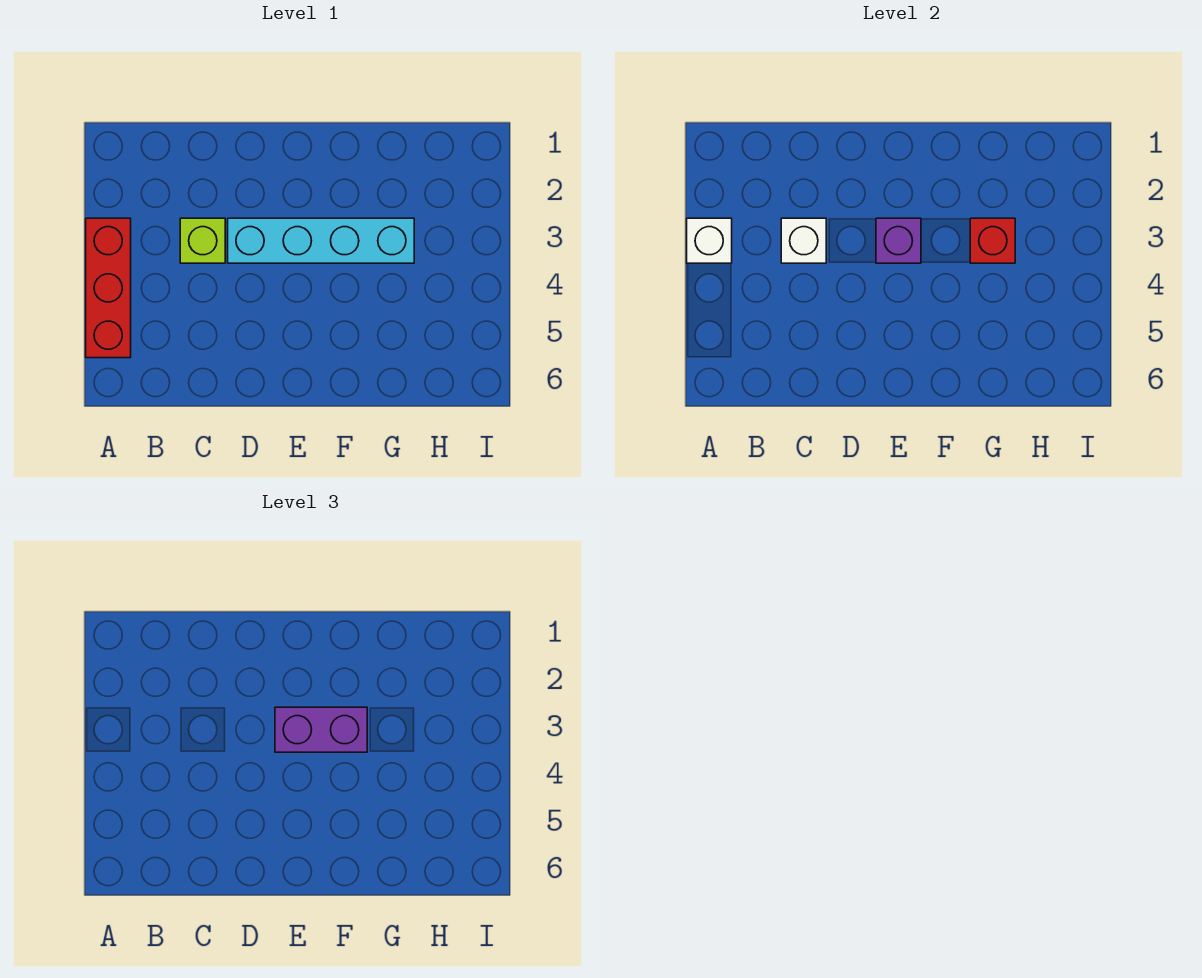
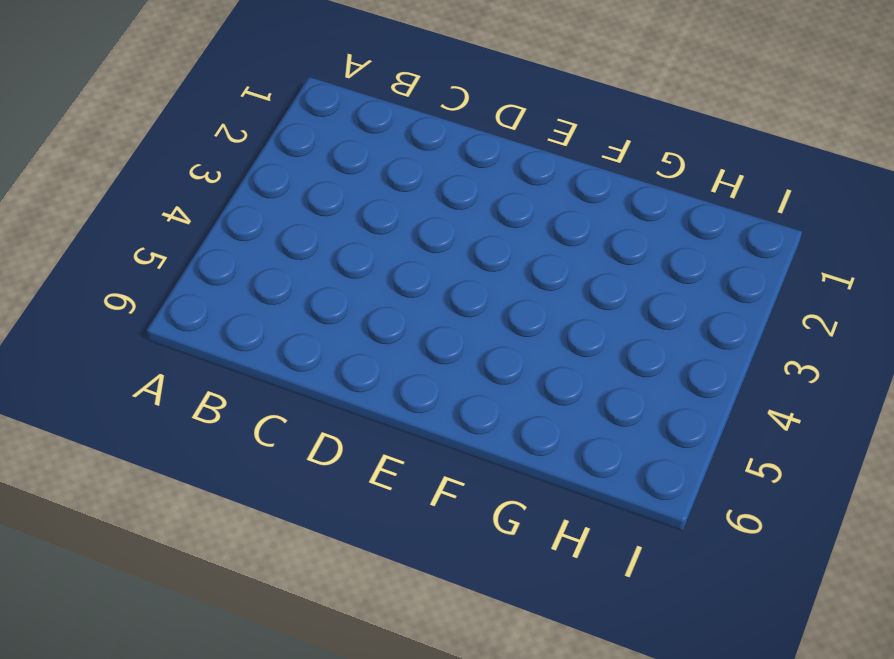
none -> red 1x3 brick [86,218,131,358]
none -> lime 1x1 brick [180,218,225,263]

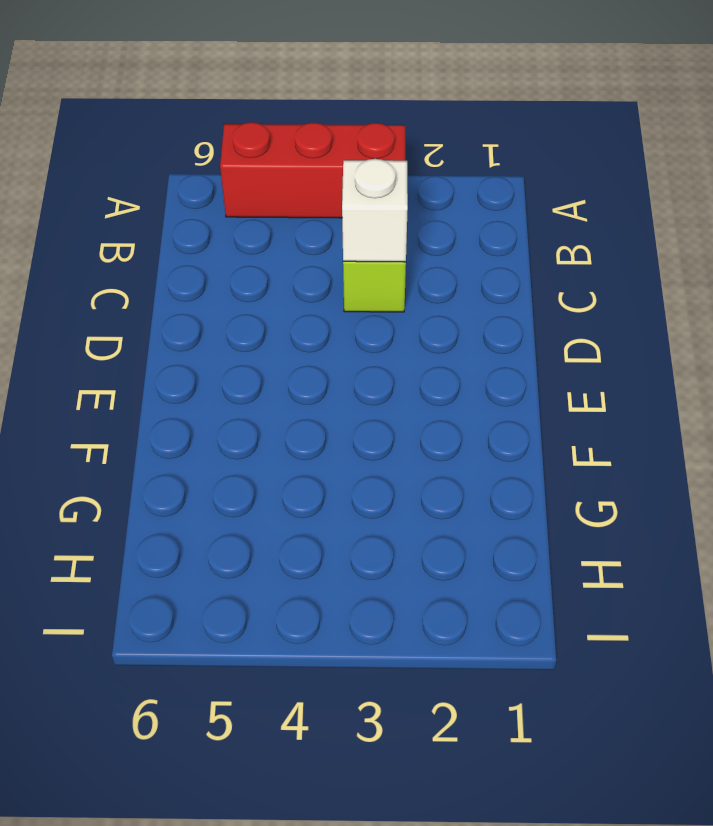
none -> cyan 1x4 brick [228,218,414,263]
none -> white 1x1 brick [687,218,732,263]

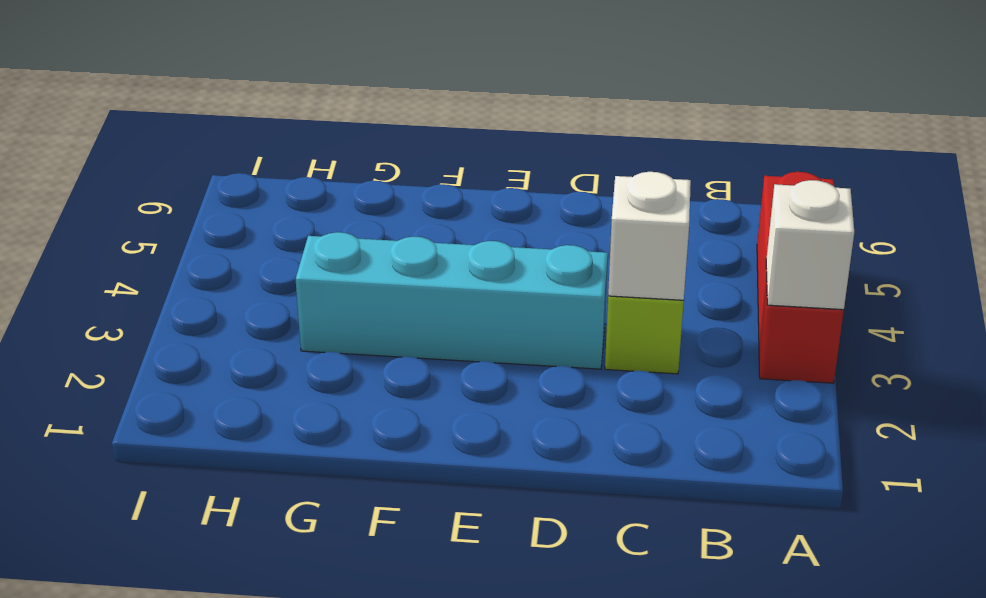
none -> purple 1x1 brick [876,218,921,263]
none -> red 1x1 brick [970,218,1015,263]

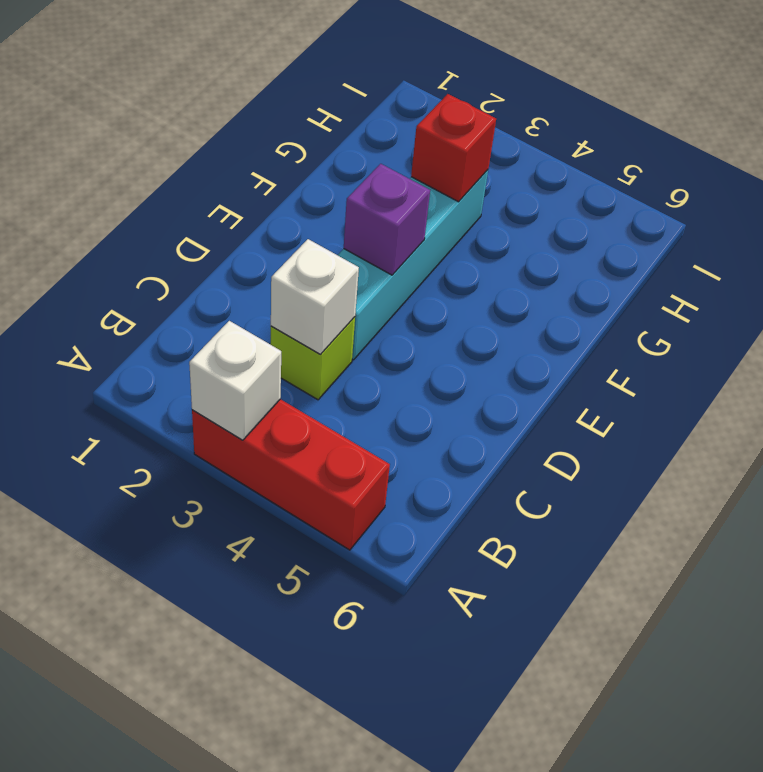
none -> purple 1x2 brick [275,707,367,752]

